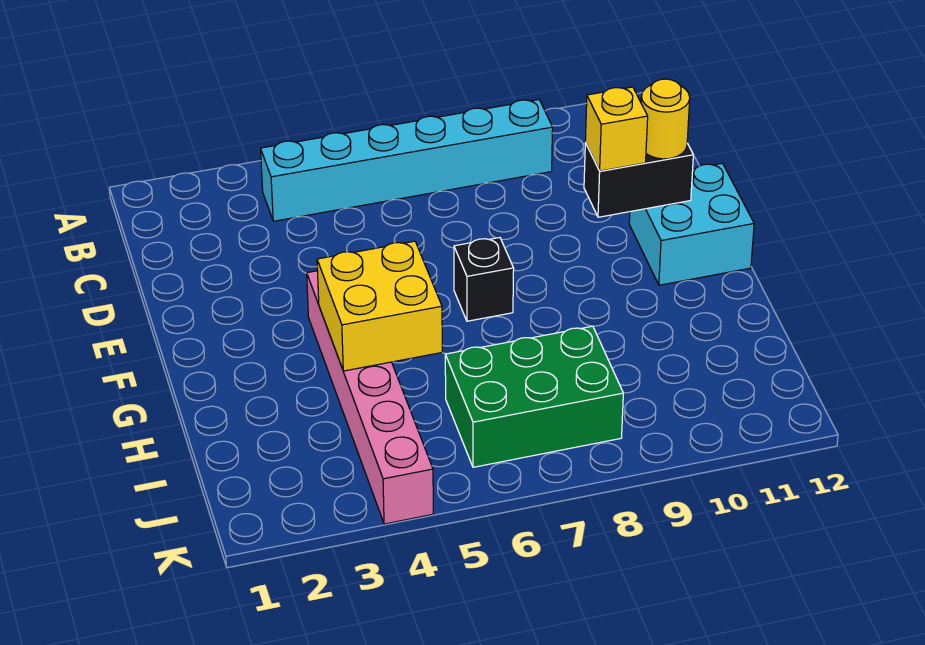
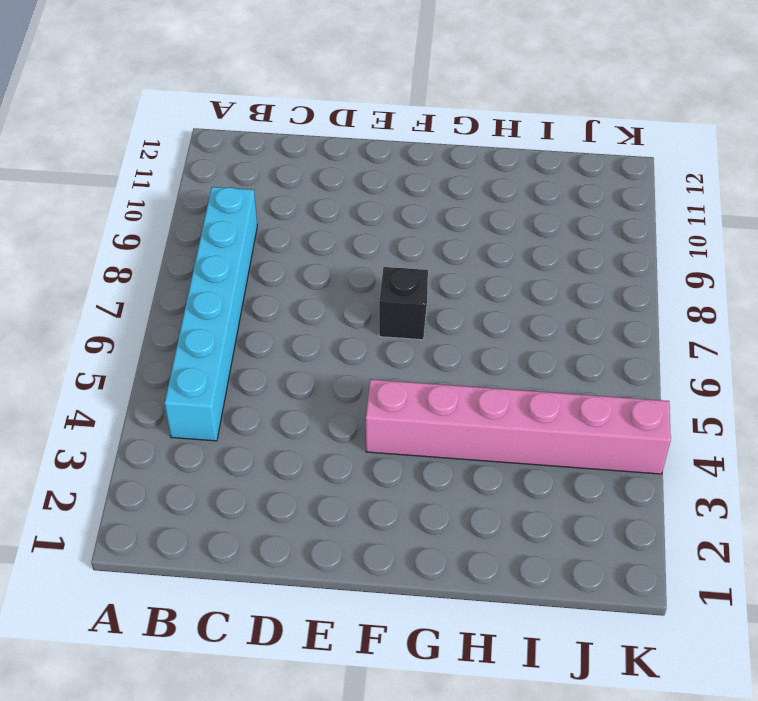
none -> cyan 2x2 brick [629,163,754,285]
none -> green 2x3 brick [445,326,623,467]

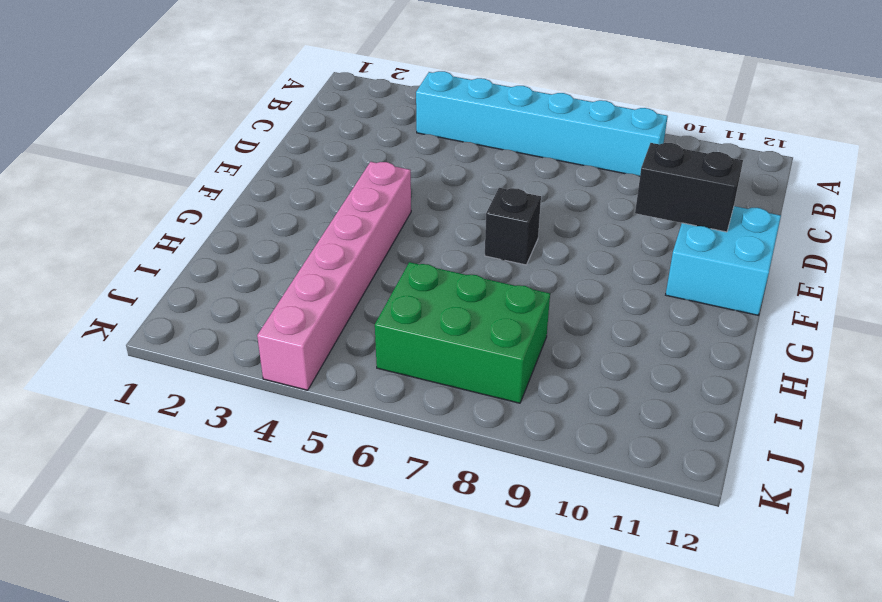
none -> yellow 2x2 brick [317,241,442,371]
none -> yellow 1x1 brick [585,87,648,171]

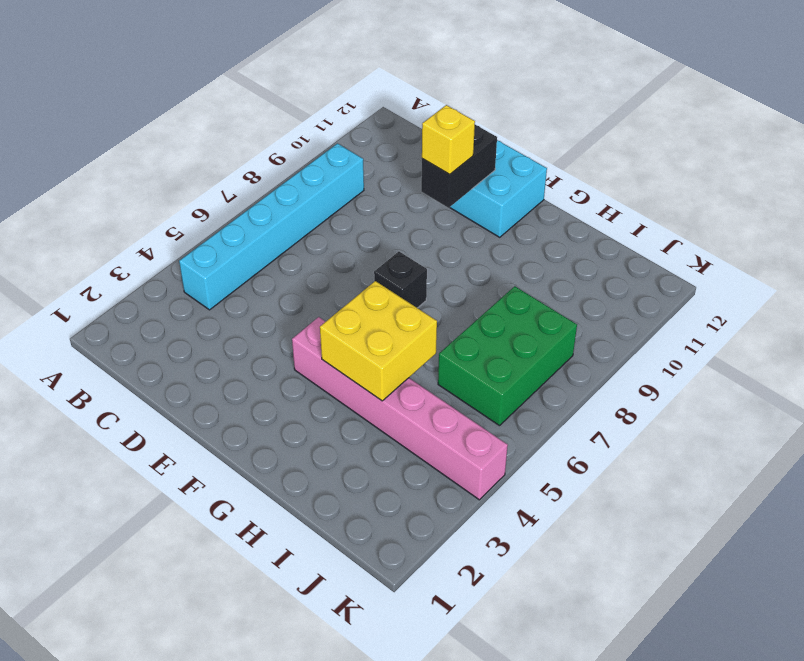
none -> yellow 1x1 round brick [641,79,690,159]

